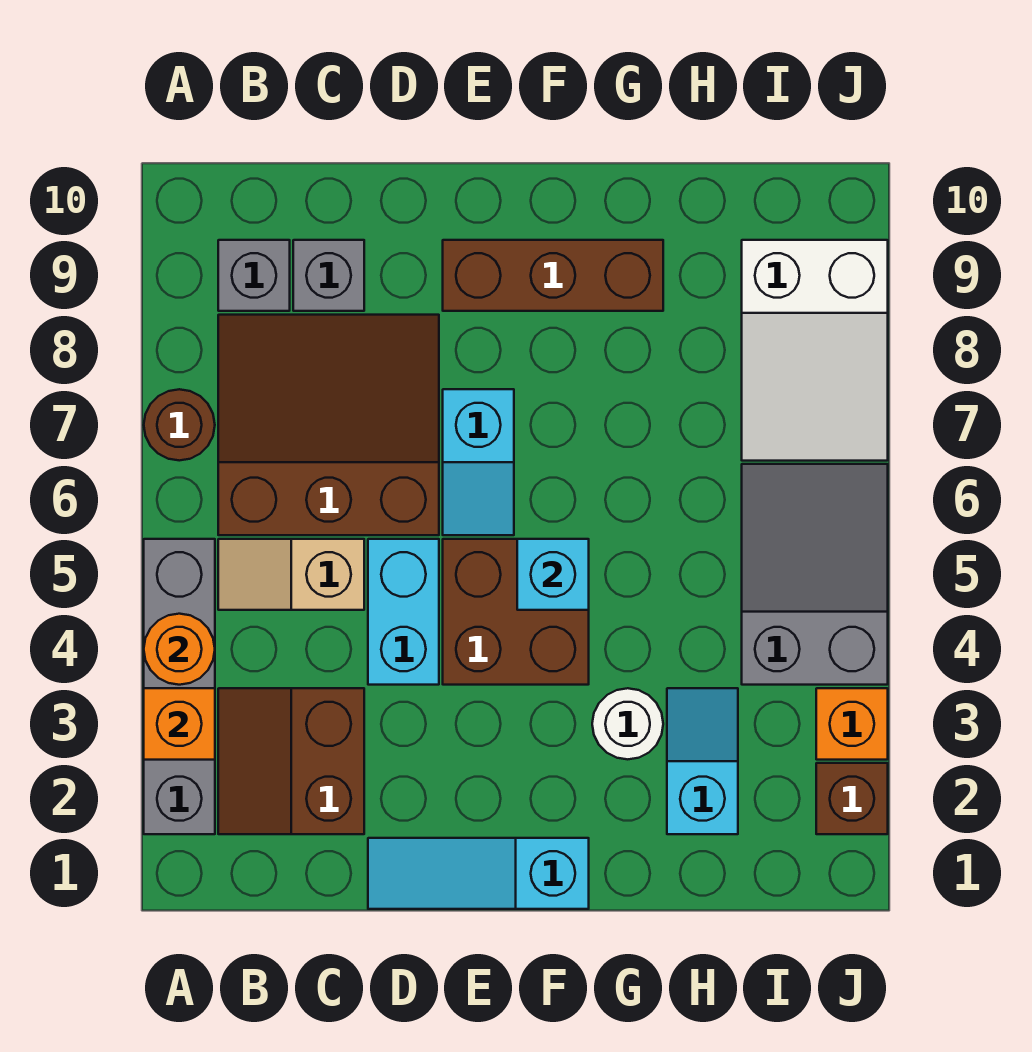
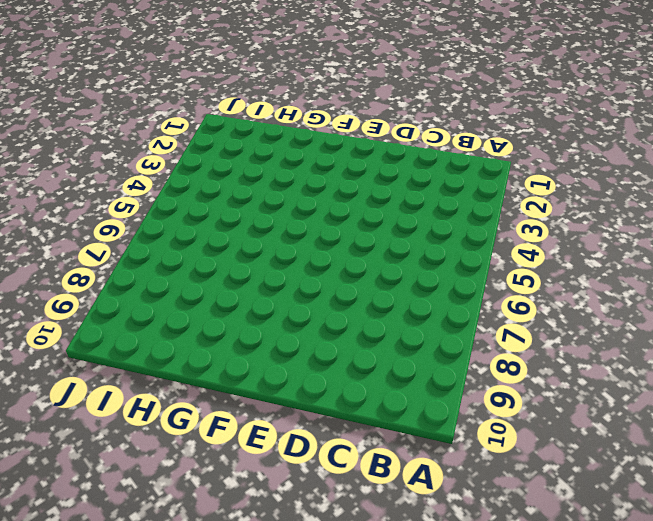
none -> grey 1x4 brick [144,539,215,834]
none -> brown 1x1 round brick [144,389,215,461]
none -> brown 2x2 slope [218,688,364,834]

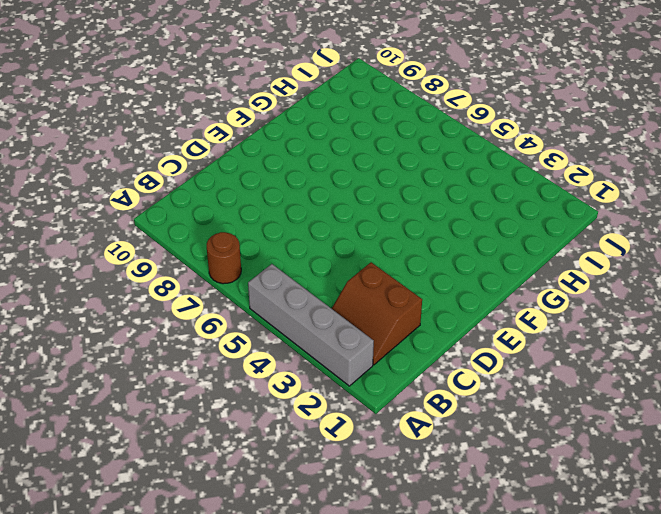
none -> tan 1x2 slope [218,539,364,610]
none -> brown 3x3 slope [218,315,439,535]
none -> grey 1x1 brick [218,240,290,311]

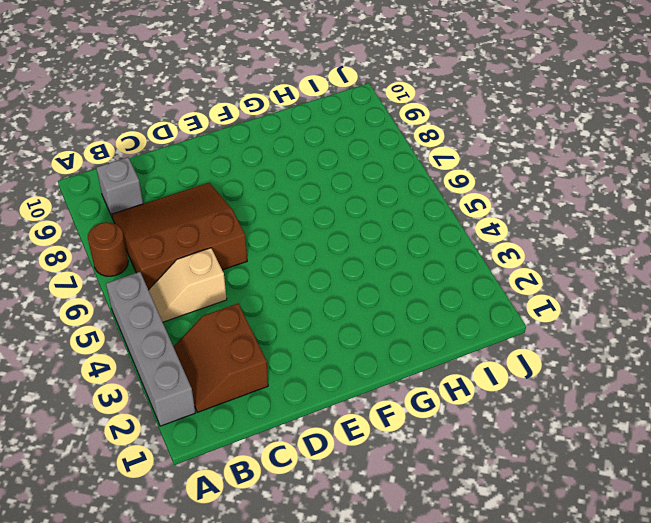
none -> grey 1x1 brick [293,240,364,311]
none -> cyan 1x3 slope [368,838,589,909]
none -> cyan 1x2 brick [368,539,439,685]

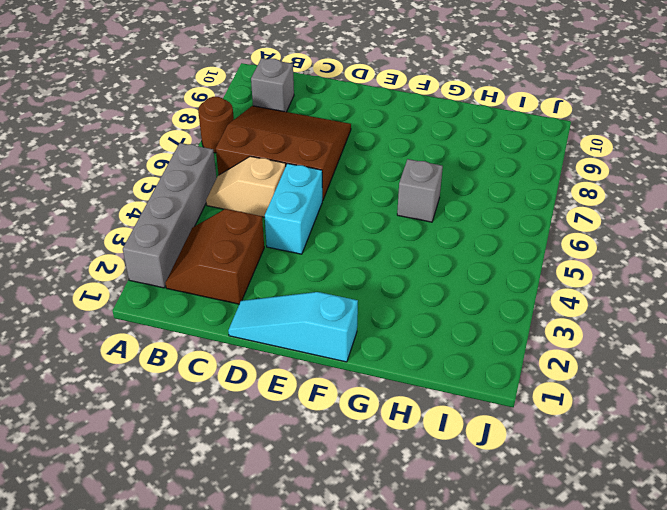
grey 1x1 brick [397,159,443,222] -> grey 1x1 brick moved to [293,240,364,311]
none -> brown 2x2 brick [443,539,589,685]
none -> cyan 1x2 slope [443,389,514,535]
none -> brown 1x3 brick [443,240,663,311]

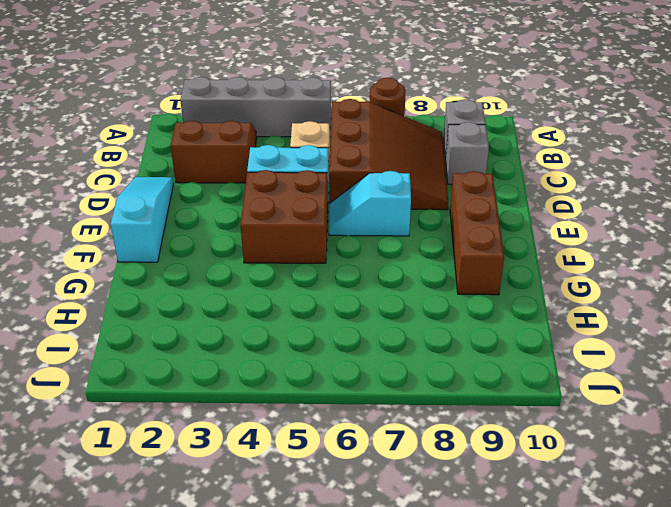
none -> white 1x1 round brick [592,688,663,759]
none -> cyan 1x2 slope [667,688,738,834]
none -> grey 2x3 slope [742,464,888,685]

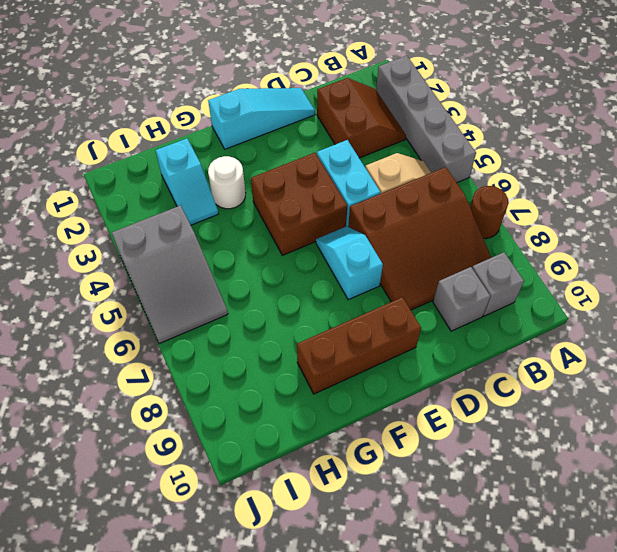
none -> white 2x3 slope [742,240,888,461]
none -> brown 1x1 brick [816,763,888,834]
none -> orange 1x1 brick [816,688,888,760]

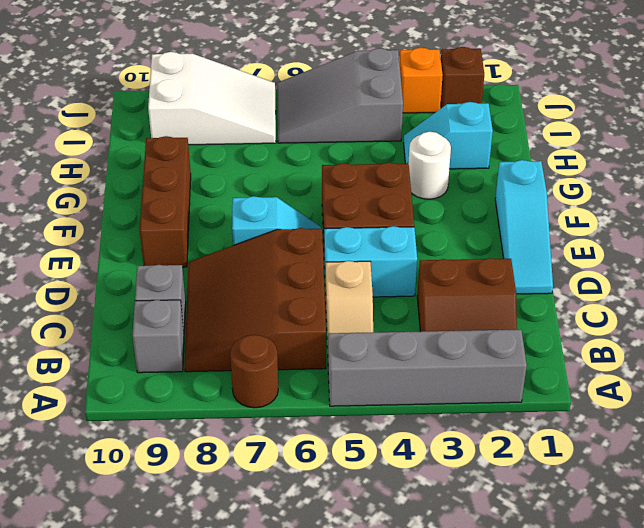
none -> orange 1x1 brick [144,688,215,760]
none -> orange 1x1 round brick [144,614,215,685]
none -> cyan 1x1 brick [517,539,589,610]

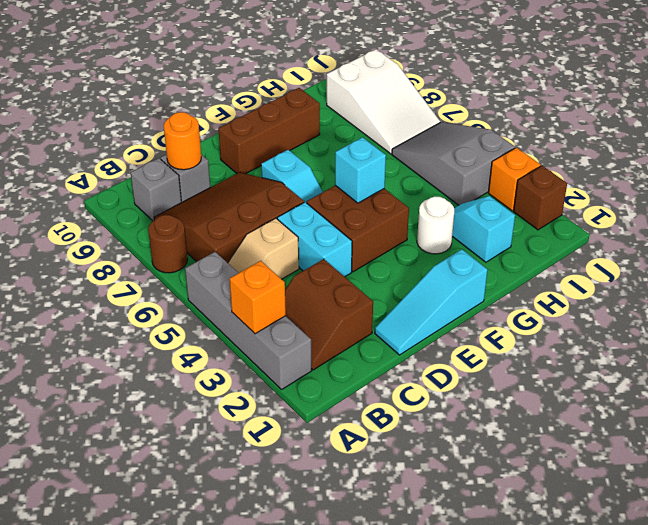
orange 1x1 round brick [164,112,201,170] -> orange 1x1 round brick moved to [144,614,215,685]

